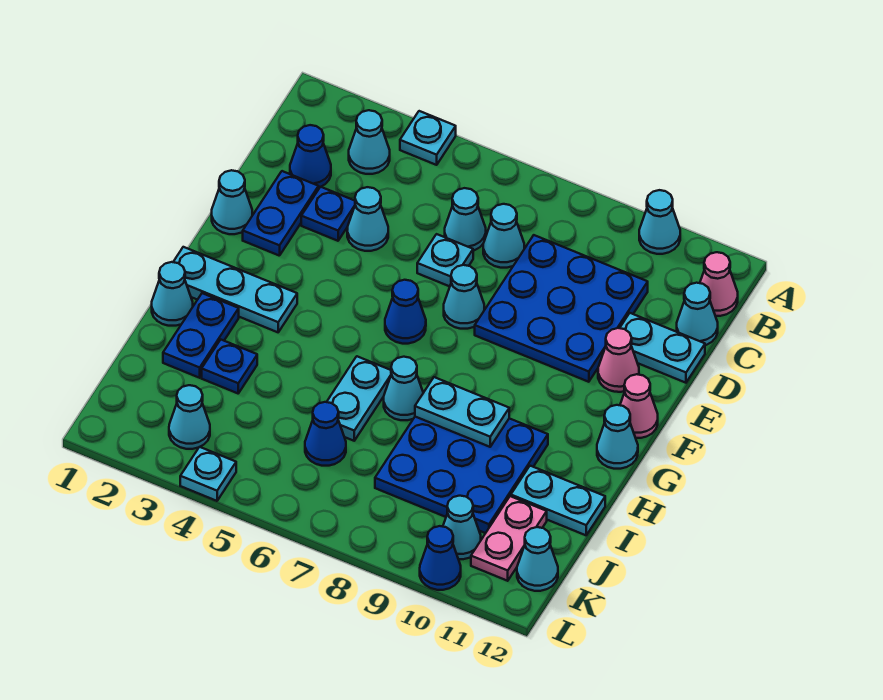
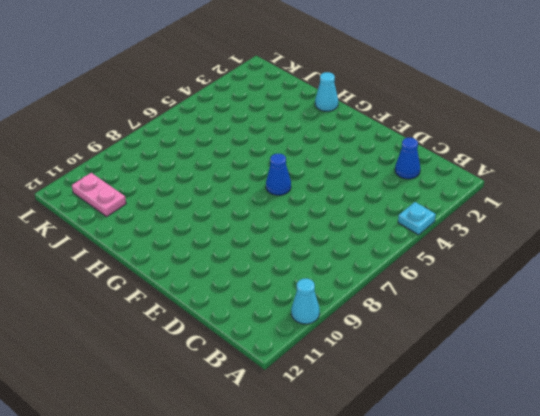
none -> cyan 1x1 cone [349,110,390,174]
none -> pink 1x1 cone [700,252,738,316]
none -> cyan 1x1 cone [445,188,486,251]
none -> cyan 1x1 cone [483,204,524,268]

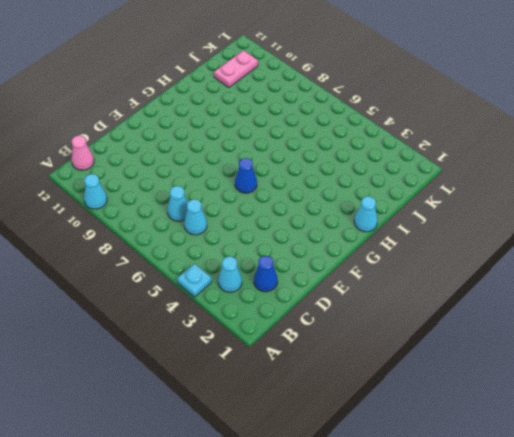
none -> blue 3x3 plate [475,235,648,382]
none -> cyan 1x1 cone [677,283,718,345]
none -> blue 1x2 plate [243,171,319,256]
none -> blue 1x1 plate [301,187,355,241]

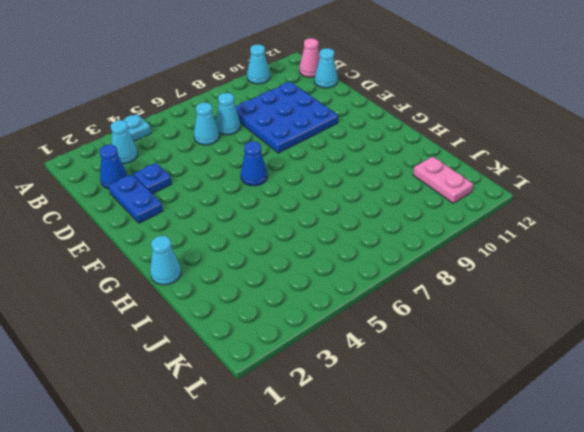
none -> cyan 1x1 cone [347,187,388,251]
none -> cyan 1x1 plate [417,234,473,286]
none -> cyan 1x2 plate [620,313,705,383]
none -> cyan 1x1 cone [212,170,252,234]

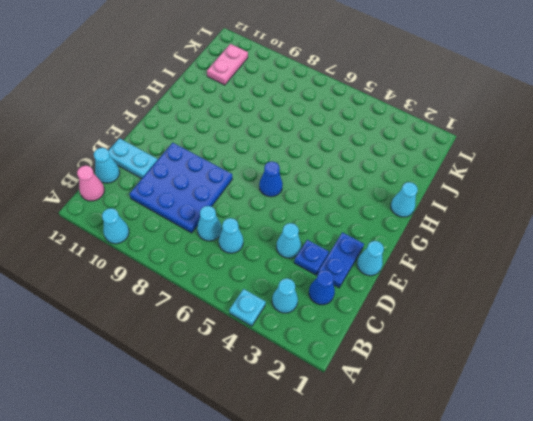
none -> cyan 1x1 plate [417,234,473,286]
none -> cyan 1x1 cone [444,265,484,329]
none -> pink 1x1 cone [598,328,639,392]
none -> pink 1x1 cone [620,374,658,438]

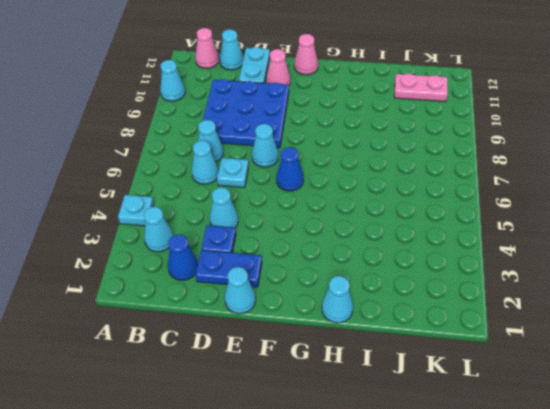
none -> cyan 1x3 plate [174,247,297,332]
none -> cyan 1x1 cone [597,405,638,469]
none -> blue 1x2 plate [163,293,239,378]
none -> cyan 1x2 plate [327,356,391,441]

